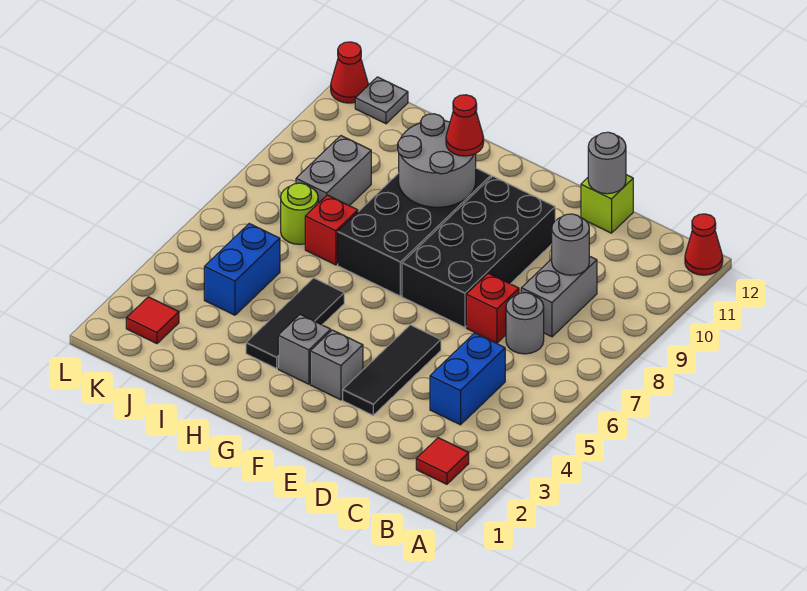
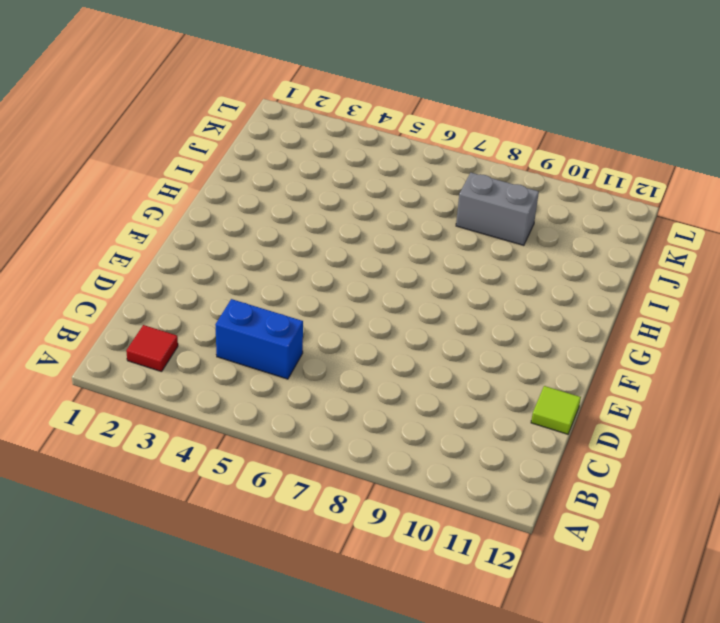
lime 1x1 tile [531,386,581,434] -> lime 1x1 brick [581,175,633,233]
none -> red 1x1 cone [685,214,723,275]
none -> grey 1x1 round brick [506,293,544,354]
none -> grey 1x2 brick [521,256,597,337]

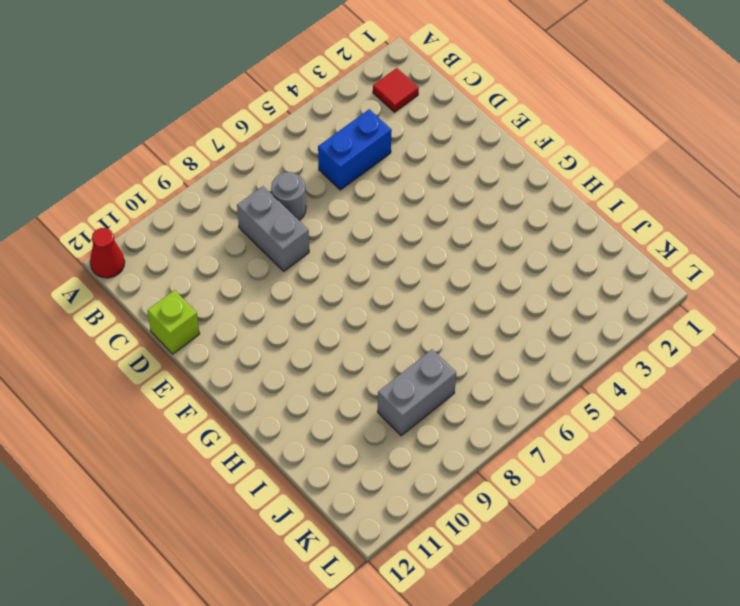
grey 1x2 brick [237,186,309,271] -> grey 1x2 brick turned to [521,256,597,337]
none -> red 1x1 brick [466,273,519,343]
none -> black 1x3 tile [343,325,441,415]
none -> black 2x4 brick [402,176,555,328]

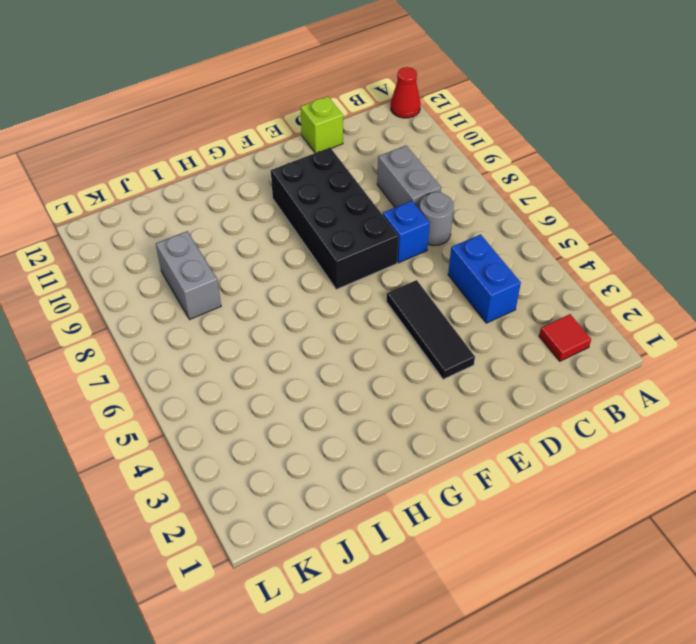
blue 1x1 brick [383,201,430,263] -> red 1x1 brick [466,273,519,343]
none -> grey 1x1 brick [310,330,363,400]
none -> grey 1x1 brick [278,315,331,384]
none -> black 2x4 brick [338,168,491,296]

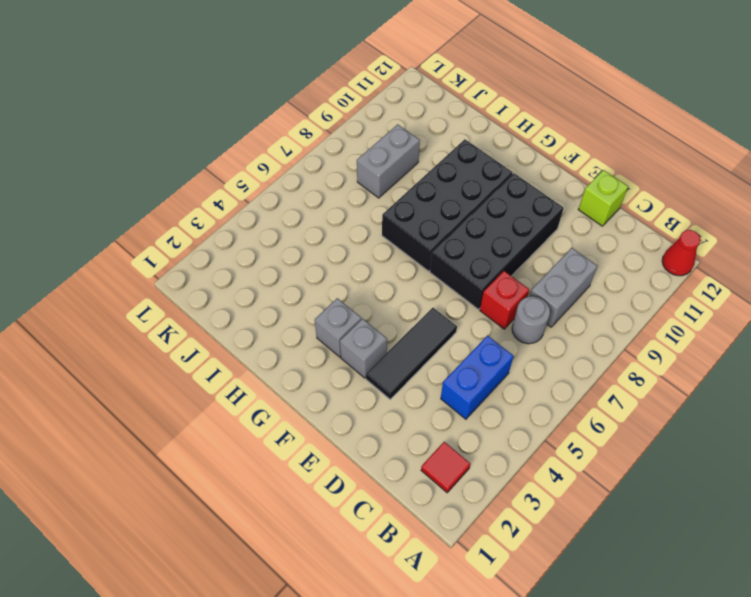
none -> black 1x3 tile [246,278,344,369]
none -> red 1x1 brick [305,195,358,265]
none -> blue 1x2 brick [204,224,280,315]

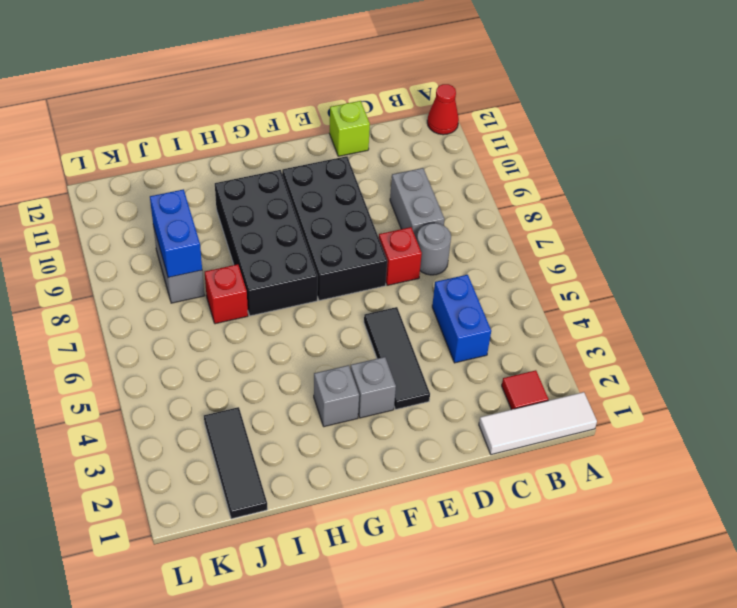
white 1x3 tile [479,392,597,455] -> none
black 1x3 tile [204,407,267,519] -> black 1x3 tile moved to [246,278,344,369]
blue 1x2 brick [150,189,202,278] -> blue 1x2 brick moved to [204,224,280,315]
none -> lime 1x1 round brick [281,183,318,244]
none -> red 1x1 tile [126,297,179,344]
none -> grey 1x1 plate [355,77,408,124]

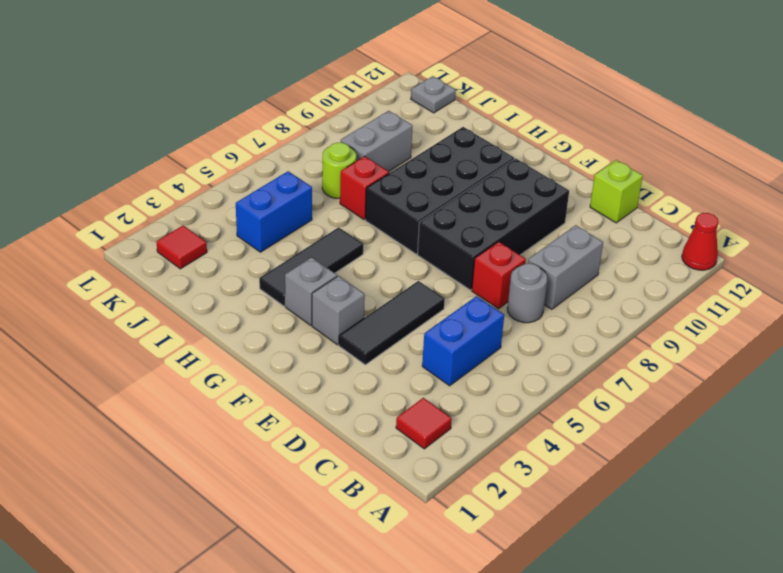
none -> red 1x1 cone [331,42,368,103]
none -> grey 1x1 round brick [552,214,589,275]
none -> grey 1x1 round brick [588,132,626,194]

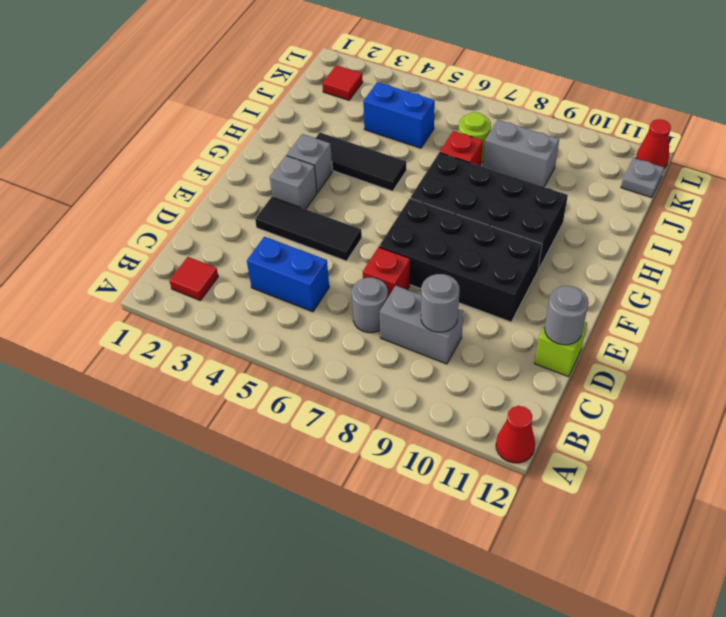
none -> grey 2x2 round brick [398,114,476,207]
none -> red 1x1 cone [446,95,484,156]

